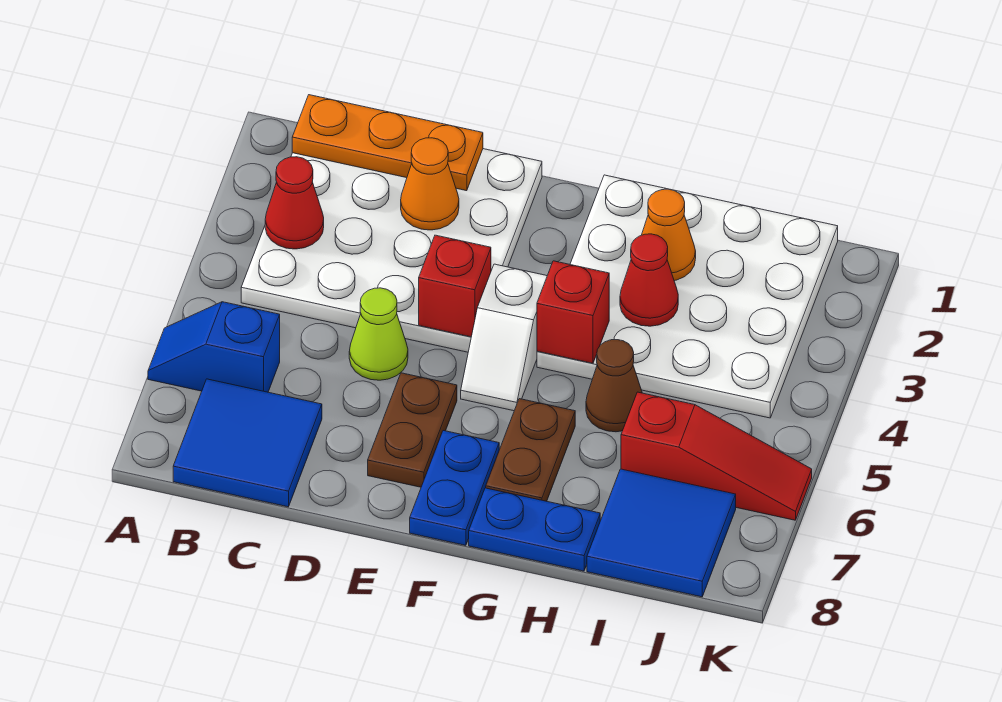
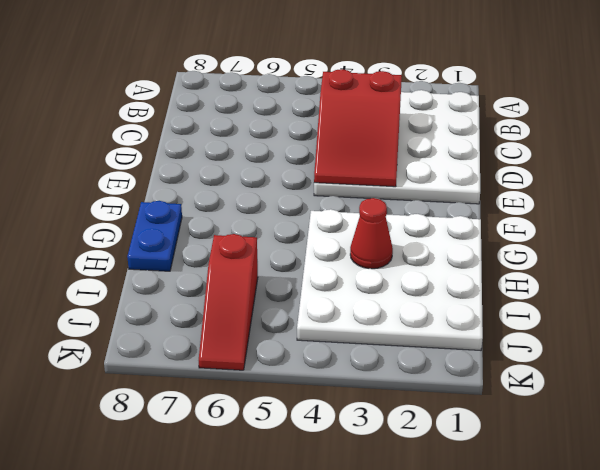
red 2x3 slope [314,69,402,187] -> red 1x1 brick [419,235,491,337]
none -> blue 1x2 slope [148,302,280,392]
none -> blue 2x2 tile [173,379,322,507]
none -> lime 1x1 cone [349,288,408,380]

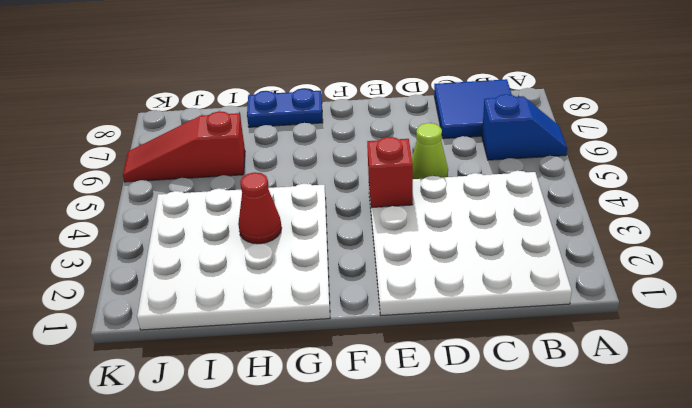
none -> brown 1x2 plate [368,373,457,487]
none -> white 1x2 slope [461,264,547,411]
none -> blue 1x2 plate [410,431,499,545]

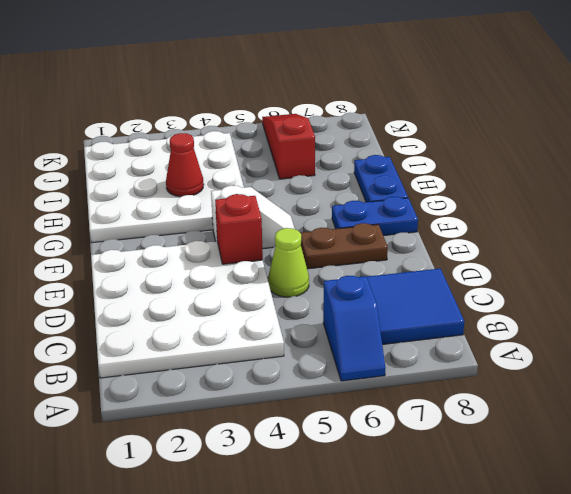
none -> brown 1x2 plate [486,399,575,501]
none -> brown 1x1 cone [586,340,642,432]
none -> blue 2x2 tile [587,469,736,597]

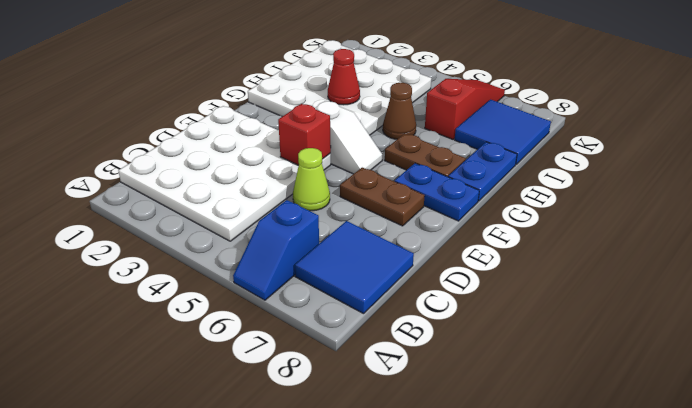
none -> orange 1x3 plate [292,95,483,191]
none -> red 1x1 cone [265,157,324,249]
none -> orange 1x1 cone [401,138,459,230]

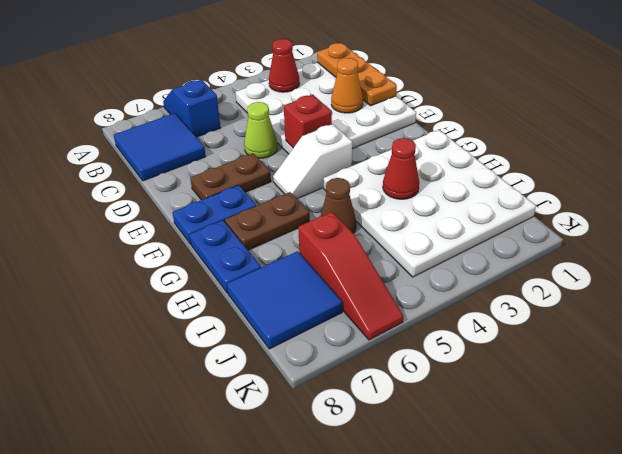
none -> red 1x1 brick [537,261,609,363]
none -> orange 1x1 cone [642,189,696,281]

